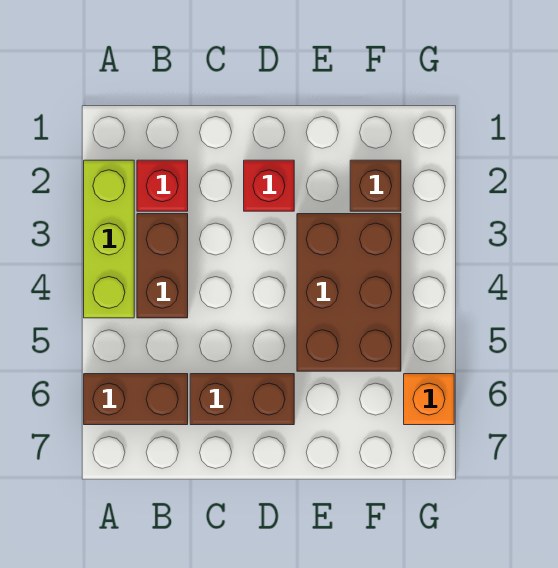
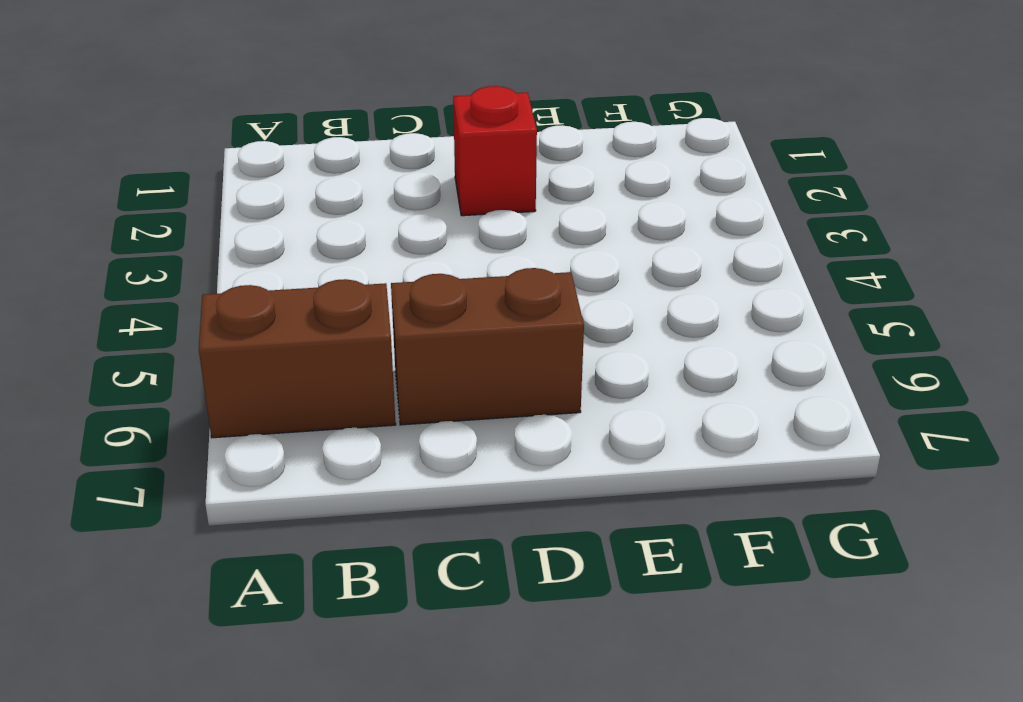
none -> lime 1x3 brick [84,160,134,318]
none -> red 1x1 brick [137,160,188,211]

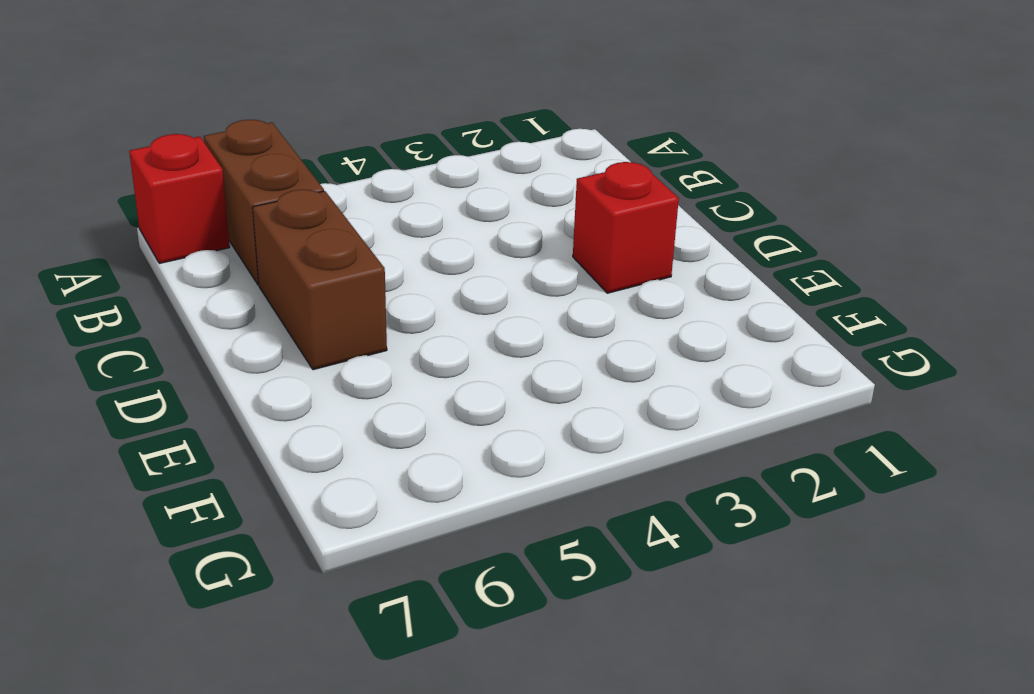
red 1x1 brick [129,134,230,263] -> red 1x1 brick moved to [137,160,188,211]
none -> lime 1x3 brick [84,160,134,318]
none -> brown 1x2 brick [137,214,188,318]

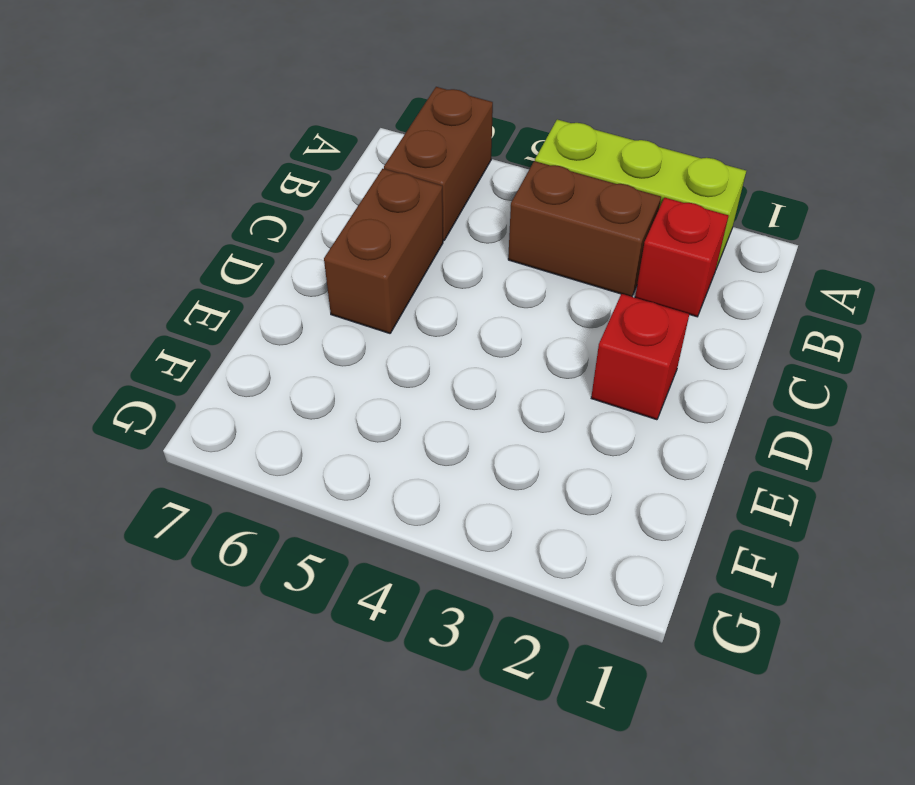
none -> brown 2x3 brick [297,214,401,371]
none -> brown 1x1 brick [350,160,401,211]

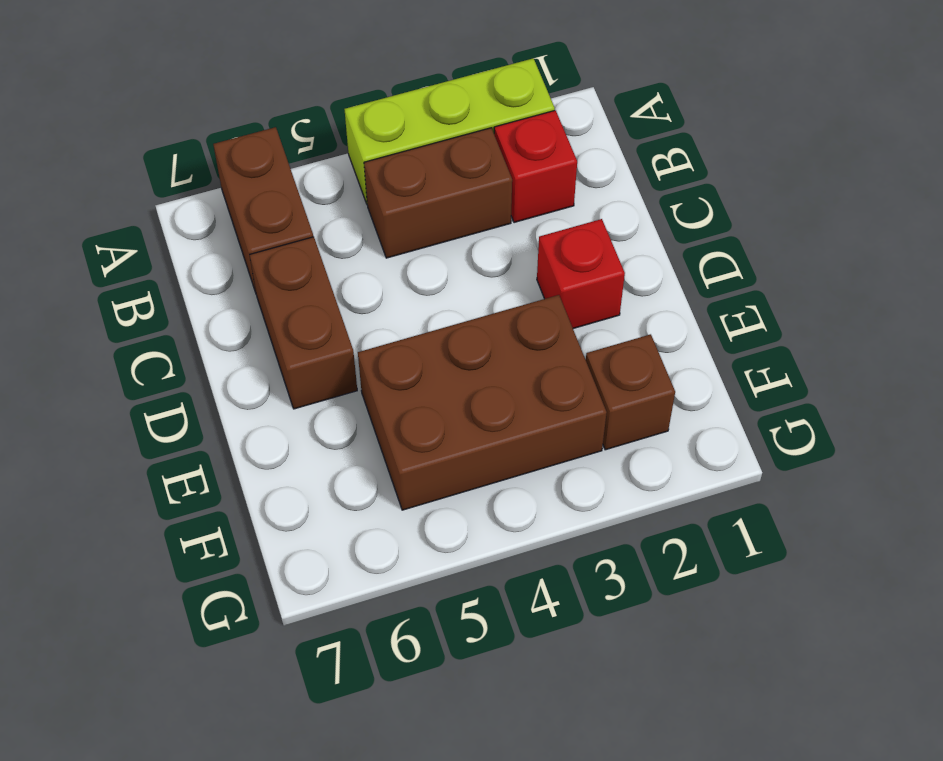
none -> orange 1x1 brick [404,374,454,425]

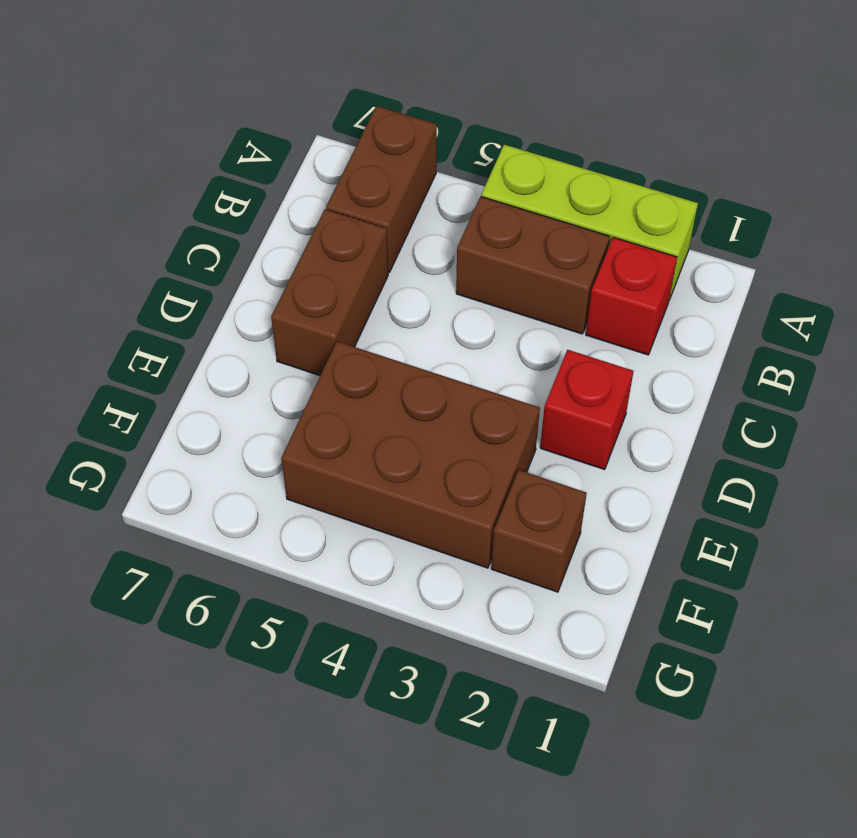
none -> orange 1x1 brick [404,374,454,425]

